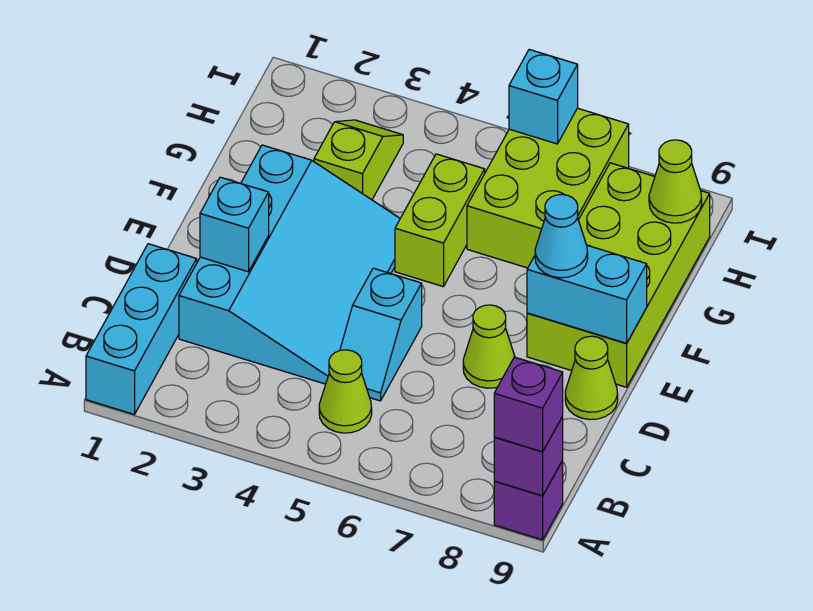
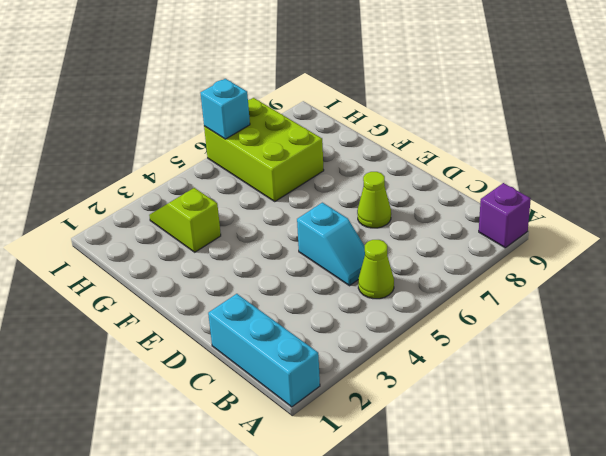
none -> cyan 3x4 slope [179,145,400,384]
none -> lime 1x1 cone [565,336,618,420]
none -> lime 2x4 brick [527,163,710,387]

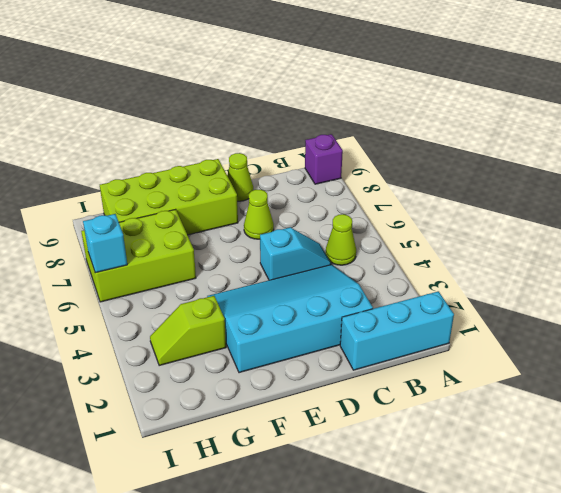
none -> lime 1x2 brick [395,154,485,287]
none -> purple 1x1 brick [494,417,563,496]
none -> cyan 1x1 brick [200,177,269,272]

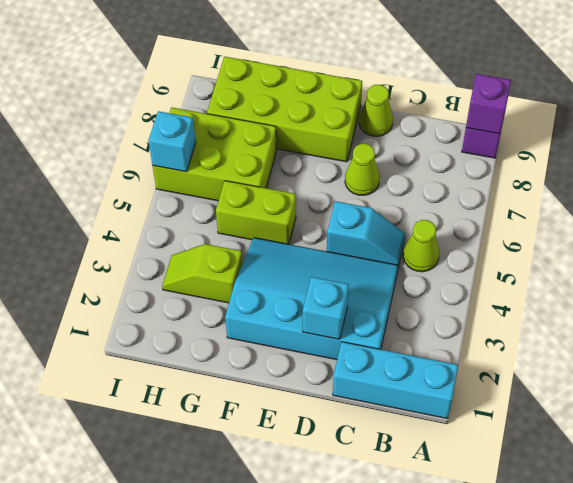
none -> cyan 1x2 brick [527,245,647,343]
none -> lime 1x1 cone [649,140,702,223]
none -> purple 1x1 brick [494,357,563,452]

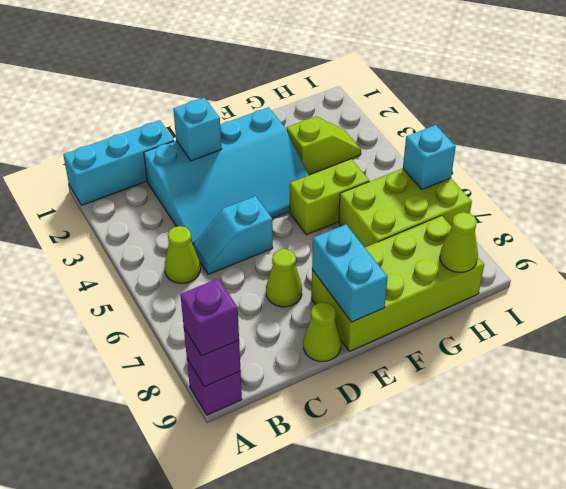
none -> cyan 1x1 cone [535,195,588,278]

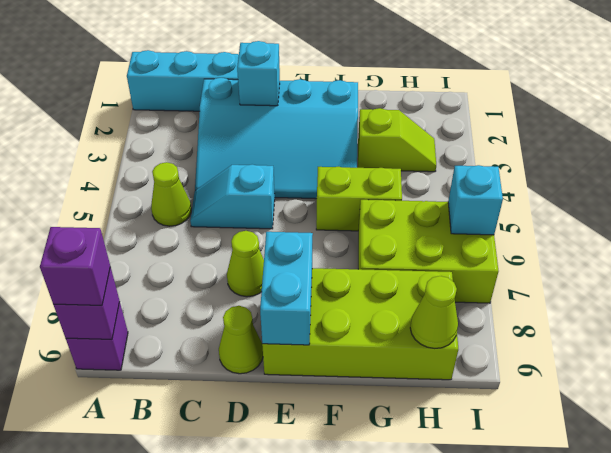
none -> cyan 1x1 cone [535,195,588,278]

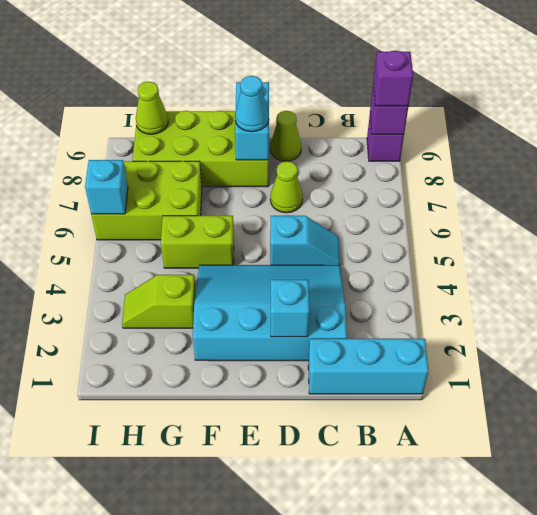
none -> lime 1x1 cone [319,350,372,433]

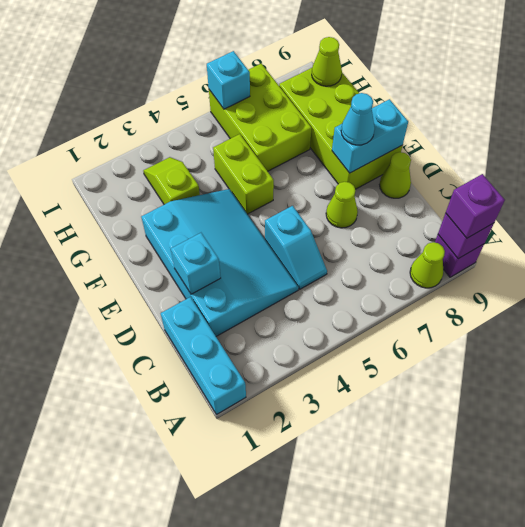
lime 1x1 cone [410,242,445,288] -> lime 1x1 cone moved to [319,350,372,433]

